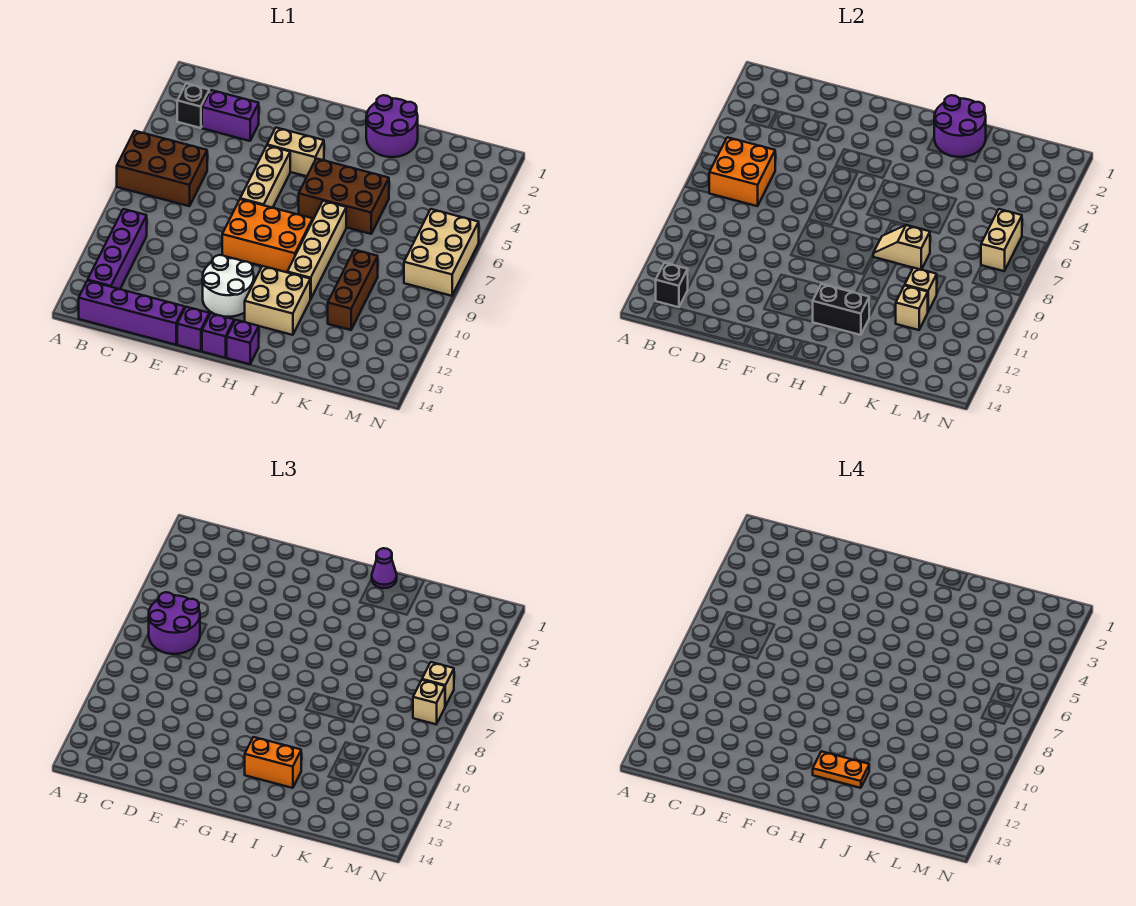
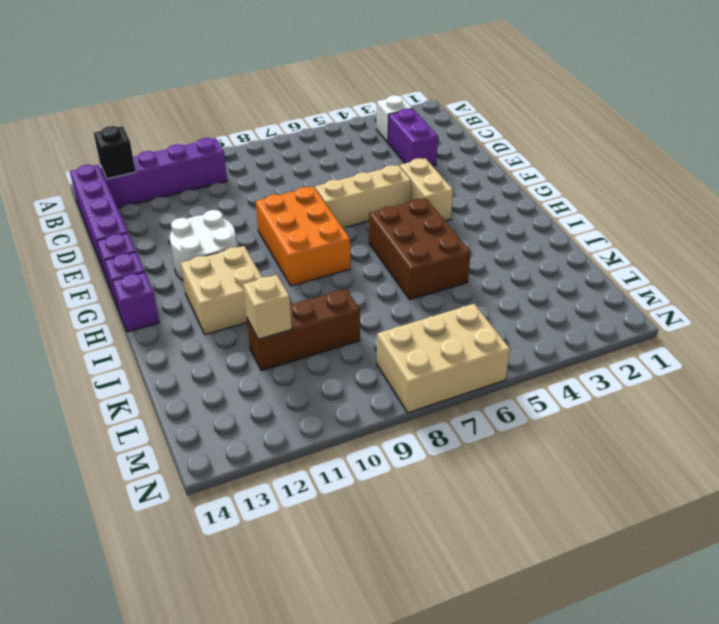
white 1x1 brick [377,95,412,142] -> black 1x1 brick [177,84,209,128]
none -> brown 2x3 brick [117,131,207,206]
none -> purple 2x2 round brick [366,95,418,157]
none -> tan 1x4 brick [287,201,346,299]
none -> orange 2x2 brick [709,137,775,206]

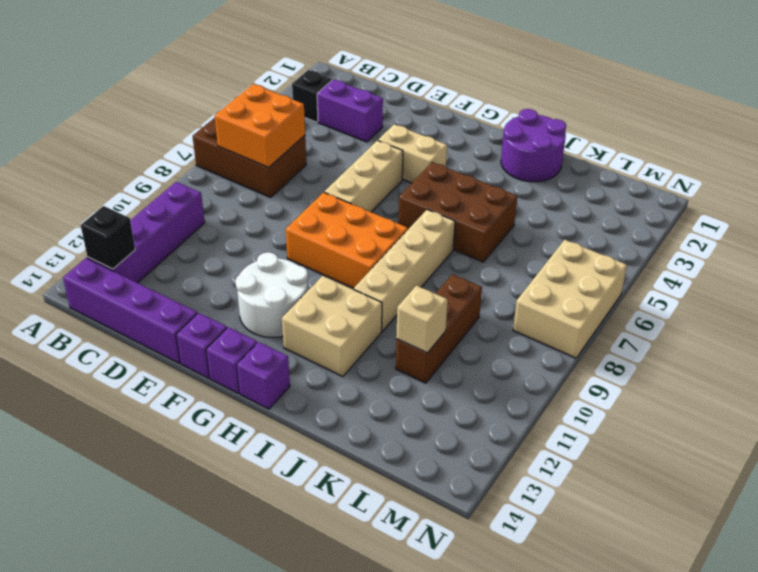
none -> black 1x2 brick [812,284,870,335]
none -> purple 2x2 round brick [934,95,986,157]
none -> tan 1x2 slope [873,225,930,270]
none -> tan 1x1 brick [905,268,937,311]

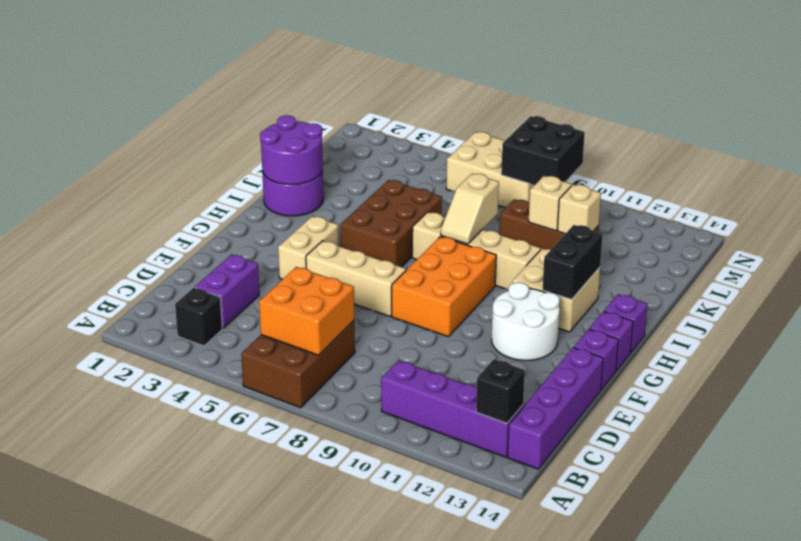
black 2x2 brick [501,116,585,185] -> none
none -> tan 1x2 brick [981,209,1022,271]
none -> purple 2x2 round brick [149,592,200,654]
none -> orange 1x2 brick [245,737,301,788]
none -> purple 1x1 cone [372,548,397,588]

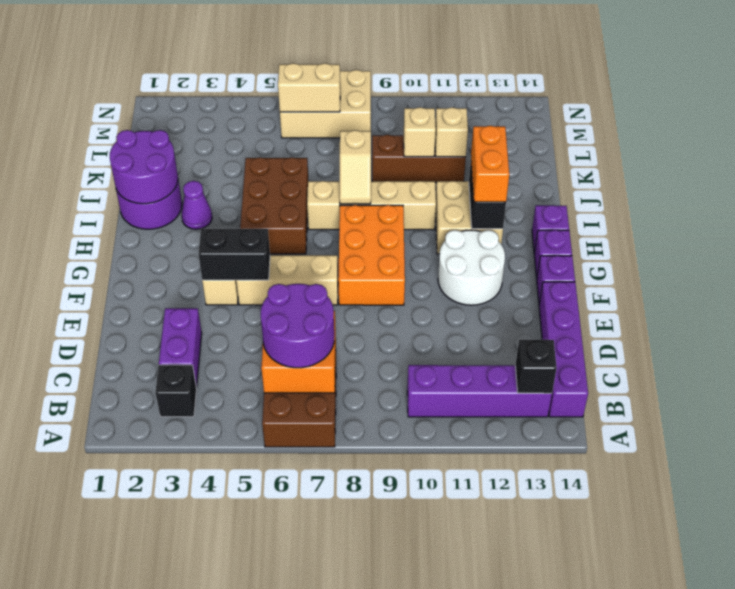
black 1x2 brick [198,229,270,280] -> none
purple 1x1 cone [182,181,212,229] -> purple 1x1 cone moved to [372,548,397,588]
none -> tan 1x1 brick [422,662,454,706]
none -> tan 1x1 brick [413,680,445,724]
none -> orange 1x2 plate [813,751,869,788]

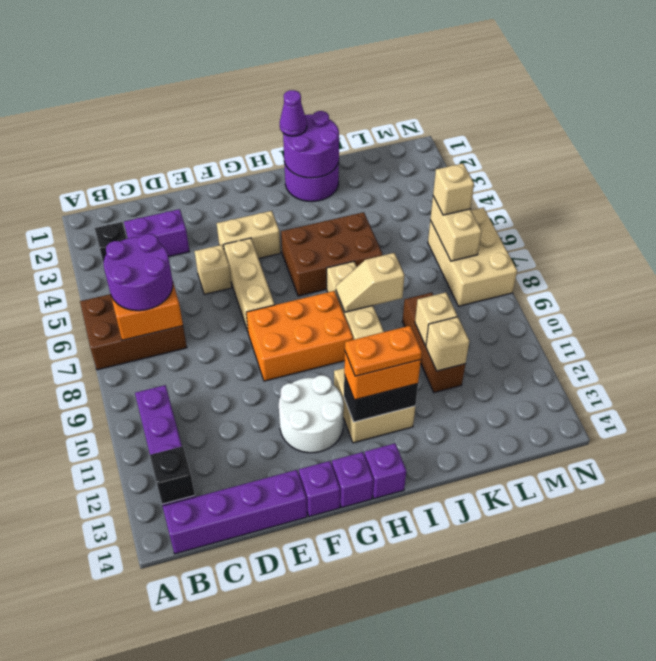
tan 1x1 brick [195,245,232,294] -> tan 1x1 brick moved to [413,680,445,724]

